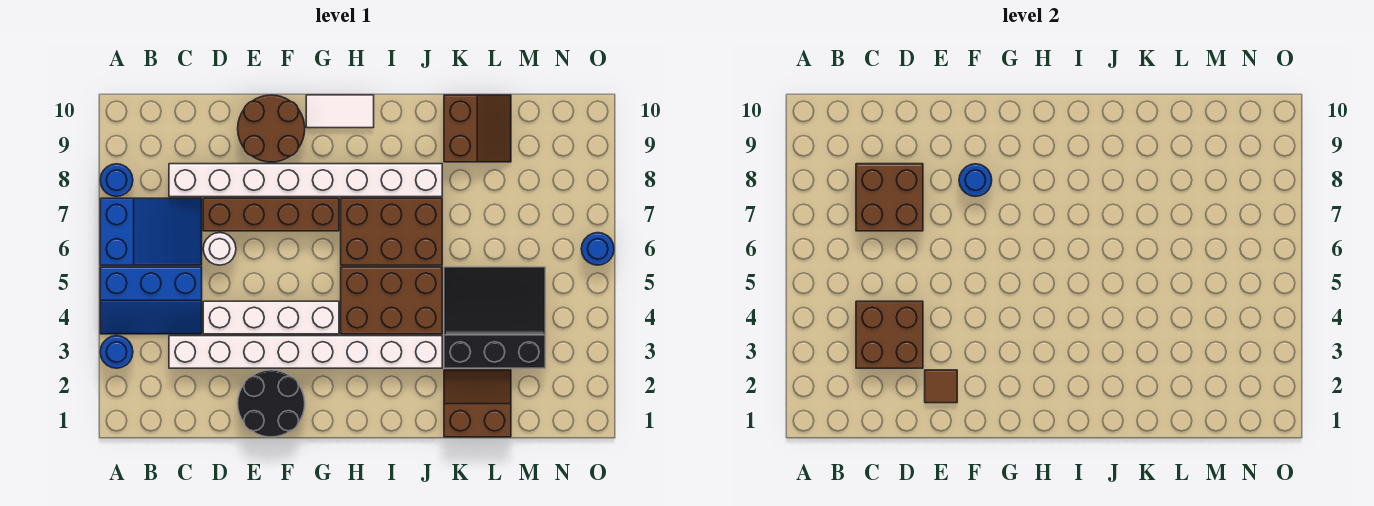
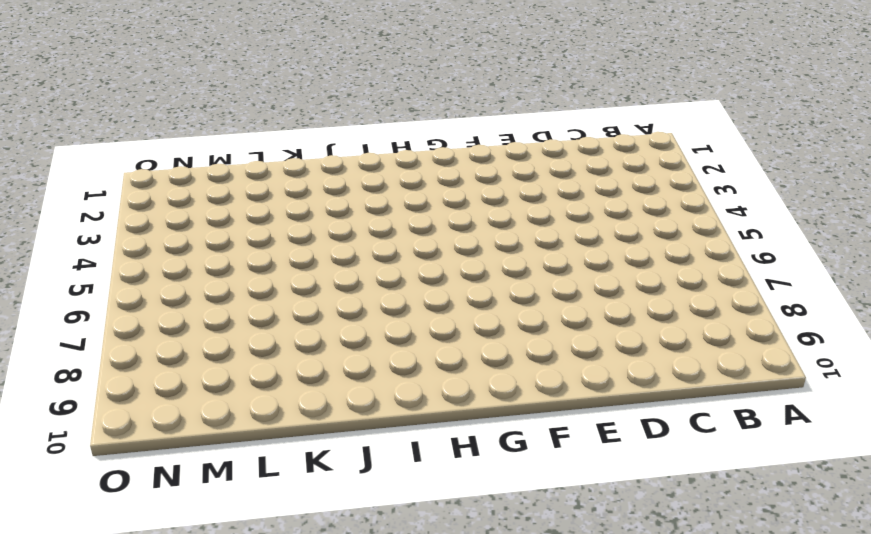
none -> blue 1x1 round brick [100,336,133,368]
none -> blue 2x3 slope [100,267,202,334]
none -> blue 2x3 slope [100,198,202,265]

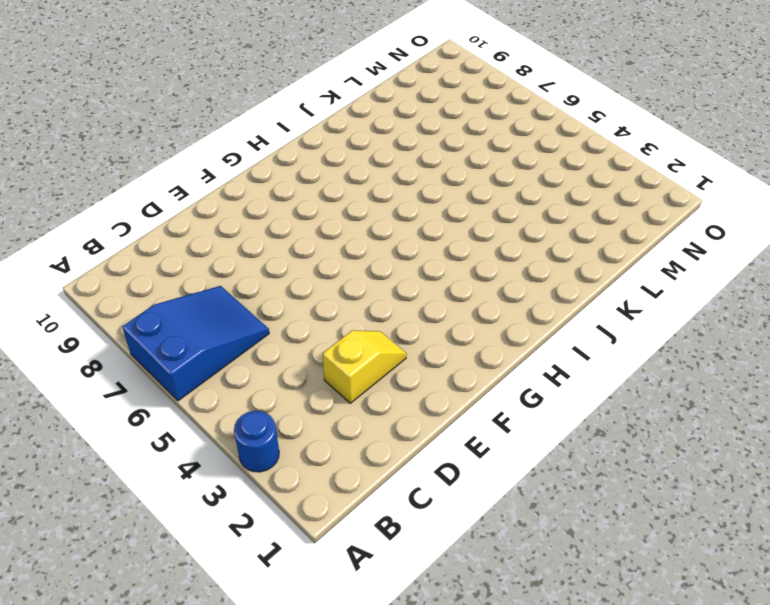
yellow 1x2 slope [323,330,407,403] -> white 1x8 brick [169,336,442,368]
none -> blue 2x3 slope [100,267,202,334]
none -> blue 1x1 round brick [100,164,133,196]
none -> white 1x8 brick [169,164,442,197]

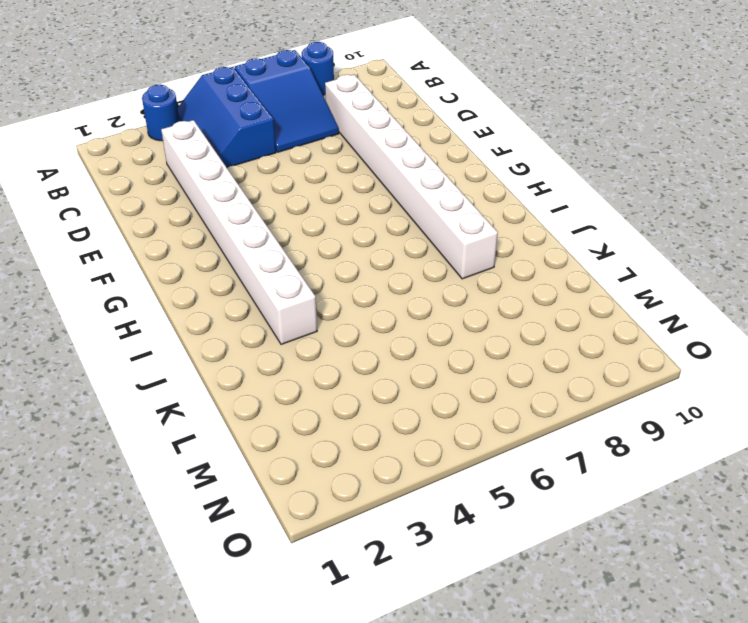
none -> white 1x4 brick [203,301,339,334]
none -> white 1x1 round brick [203,233,236,265]
none -> brown 1x4 brick [203,198,339,231]

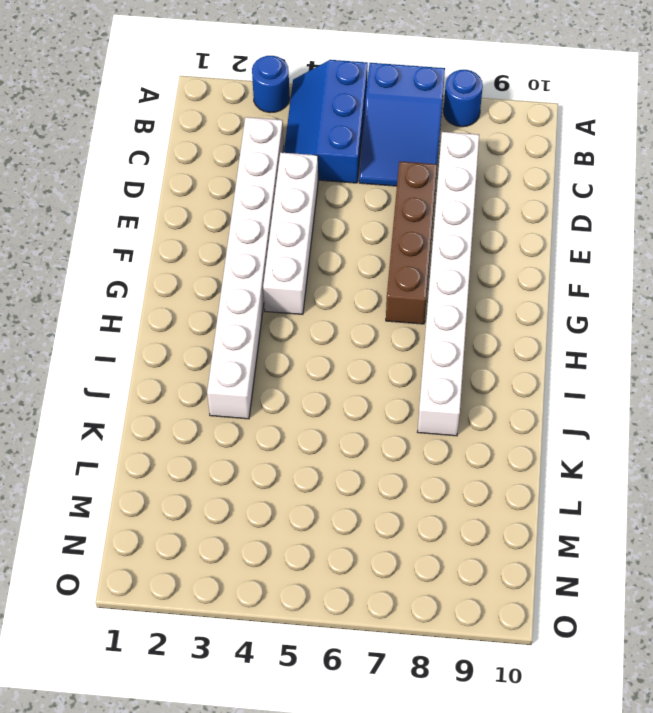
none -> white 1x1 round brick [203,233,236,265]
none -> black 2x2 round brick [238,370,305,437]
none -> brown 2x2 round brick [238,95,305,162]

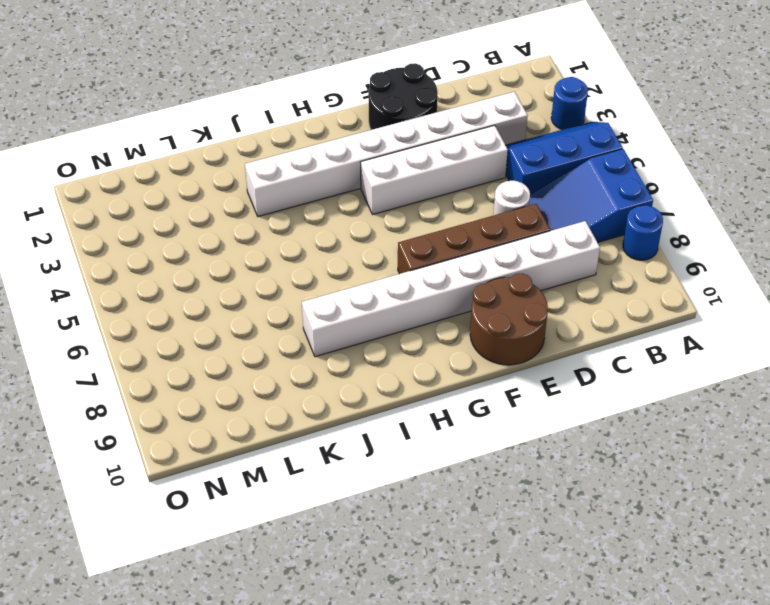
none -> white 1x2 tile [306,95,374,128]
none -> brown 2x3 brick [341,267,442,334]
none -> brown 2x3 brick [341,198,442,265]

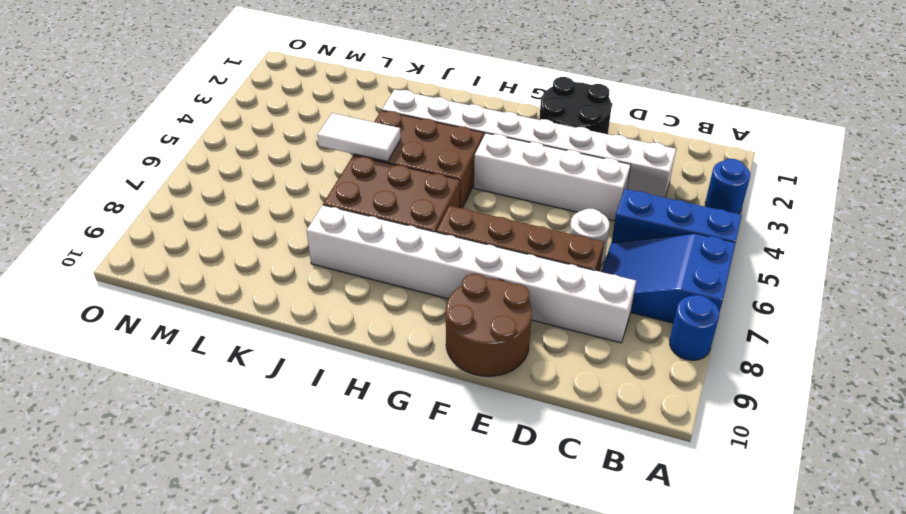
white 1x2 tile [317,113,401,162] -> white 1x2 tile moved to [306,95,374,128]
none -> brown 2x2 slope [444,370,511,437]
none -> black 3x3 slope [444,267,545,368]
none -> brown 2x2 slope [444,95,511,162]

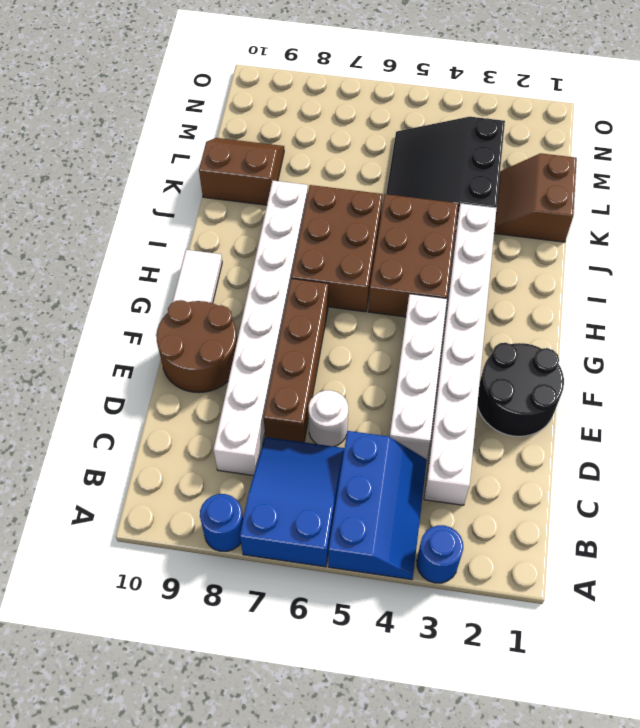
none -> blue 1x1 round brick [581,233,614,265]
none -> brown 2x2 brick [856,301,923,368]
none -> brown 2x2 brick [856,164,923,231]

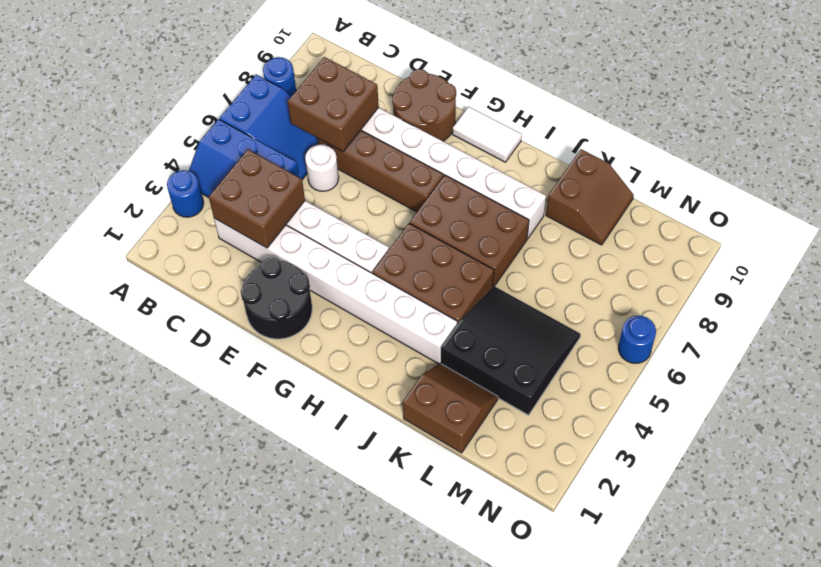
none -> brown 1x1 tile [925,370,957,403]
none -> blue 1x1 round brick [959,164,992,196]

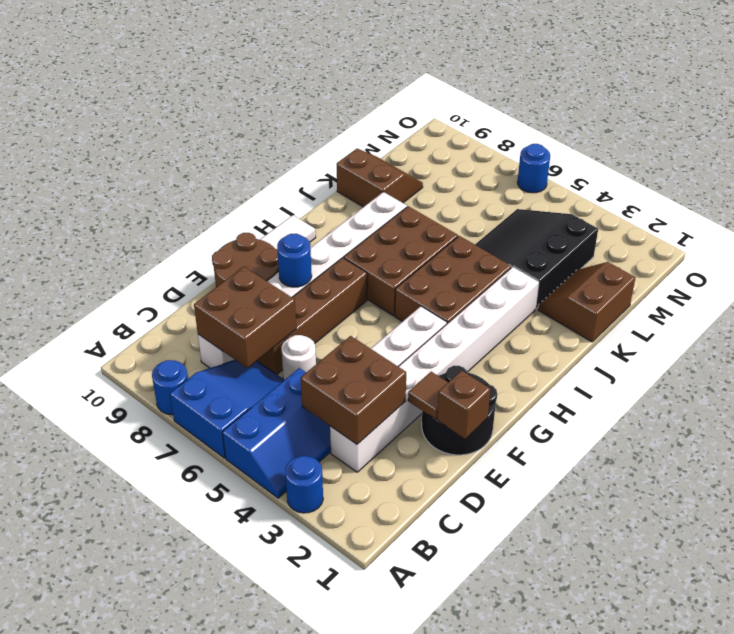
brown 1x1 brick [437,371,491,439] -> none

